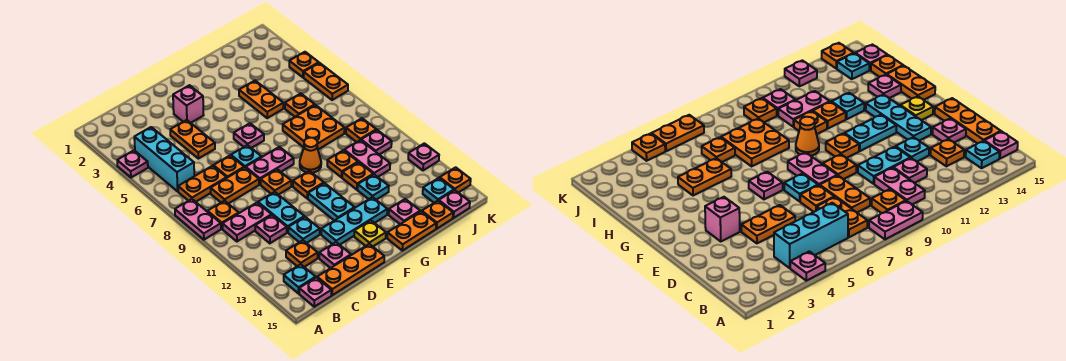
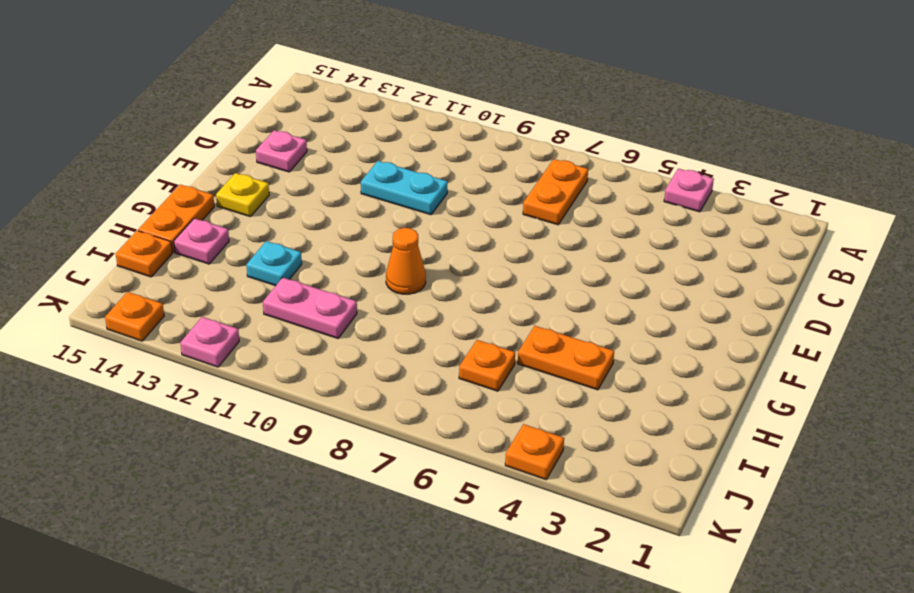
none -> pink 1x2 plate [175,199,221,240]
none -> cyan 1x3 brick [134,127,194,191]
none -> orange 1x1 plate [208,201,239,229]
none -> pink 1x2 plate [223,203,272,241]

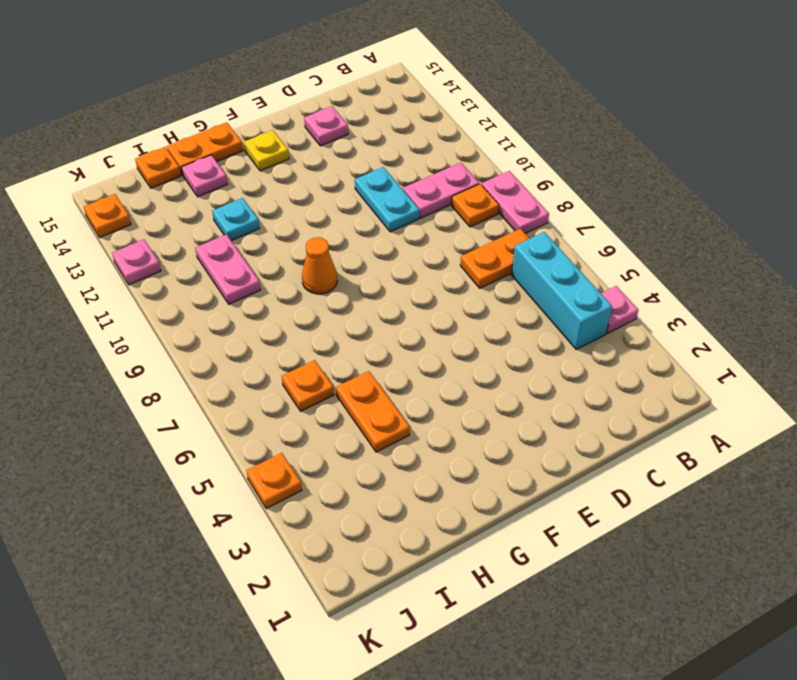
none -> cyan 1x1 plate [284,264,316,293]
none -> pink 1x1 plate [299,277,331,307]
none -> orange 1x2 plate [211,168,259,204]
none -> pink 1x1 plate [255,215,287,243]

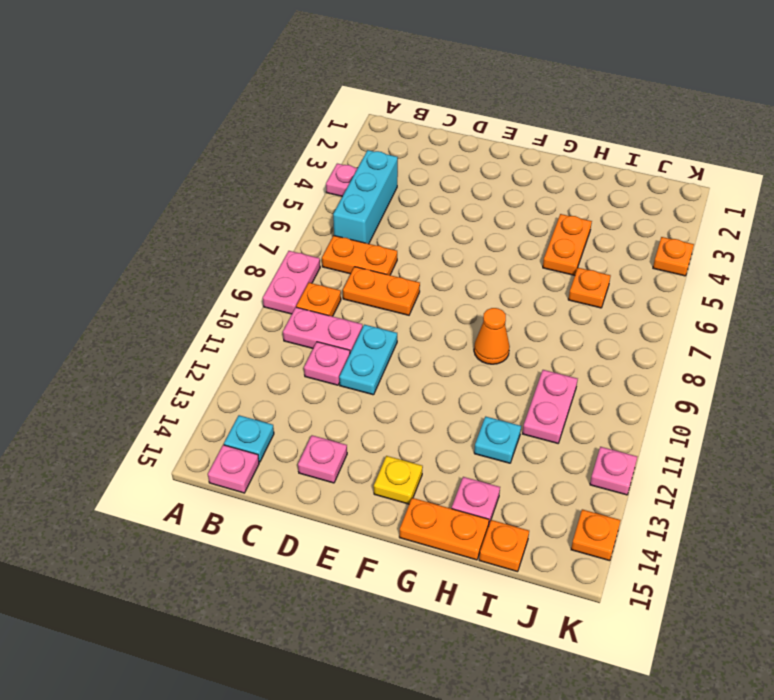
none -> orange 1x1 plate [286,240,318,267]
none -> orange 1x3 plate [317,244,384,295]
none -> orange 1x2 plate [170,120,215,159]
none -> orange 1x1 plate [214,156,244,178]

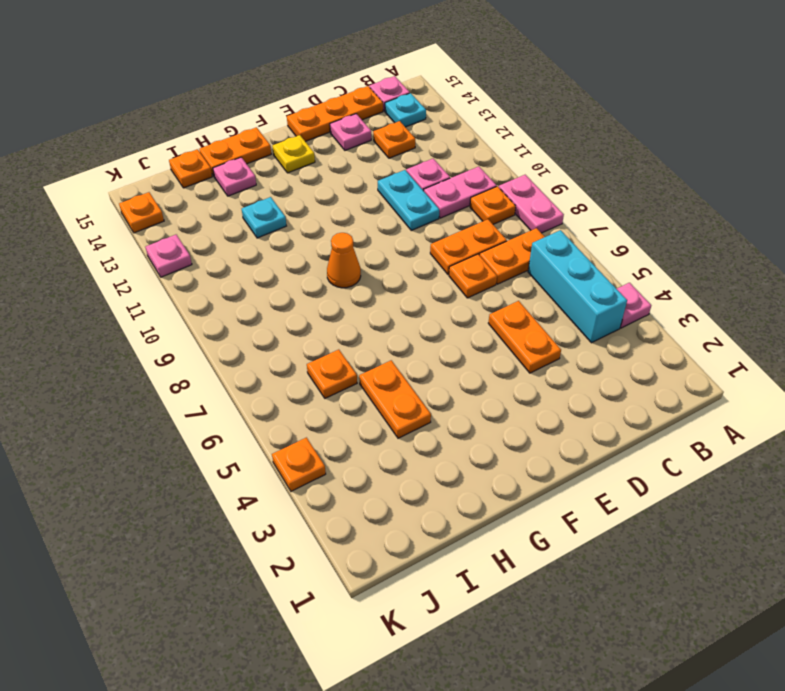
none -> cyan 1x1 plate [288,217,320,243]
none -> pink 1x1 brick [173,85,204,123]
none -> cyan 1x1 plate [231,145,261,168]
none -> pink 1x2 plate [246,147,294,184]

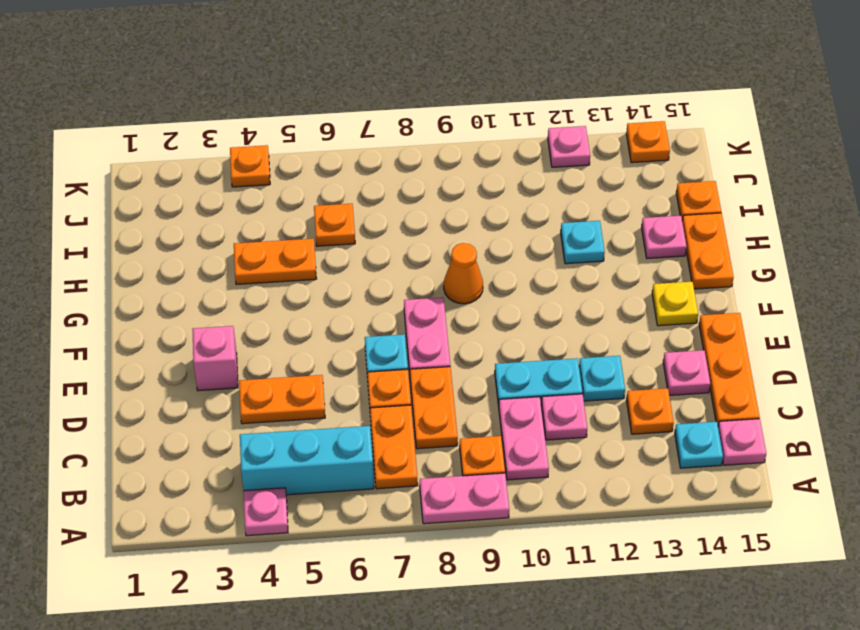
none -> orange 1x1 plate [261,169,291,195]
none -> cyan 1x3 plate [321,197,387,245]
none -> pink 1x1 plate [234,123,264,148]
none -> orange 1x1 plate [293,171,324,198]

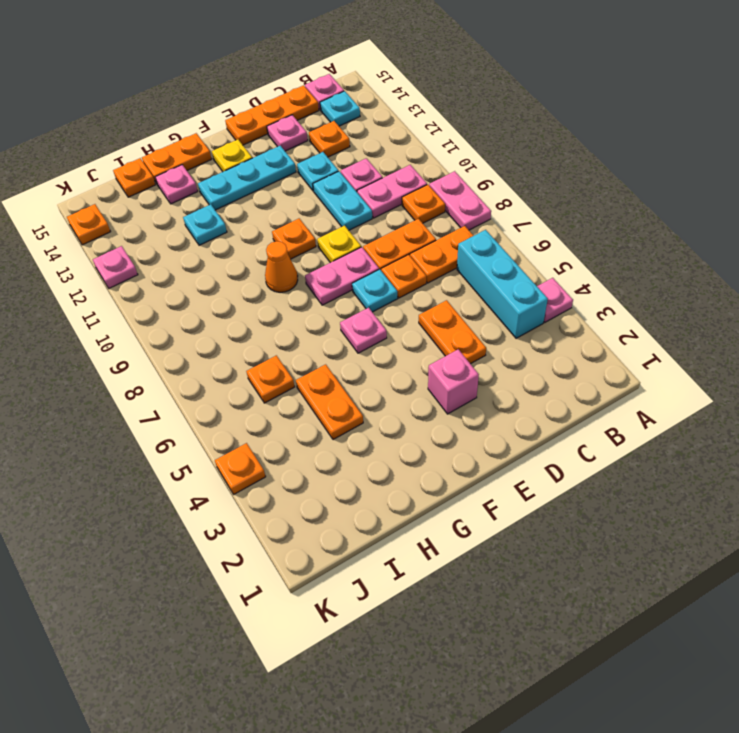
yellow 1x1 plate [317,226,361,263] -> orange 1x1 plate [261,169,291,195]
none -> cyan 1x2 plate [308,183,355,221]
none -> orange 2x2 plate [283,105,345,149]
none -> orange 1x1 plate [327,150,358,177]
none -> orange 1x1 plate [342,162,373,190]

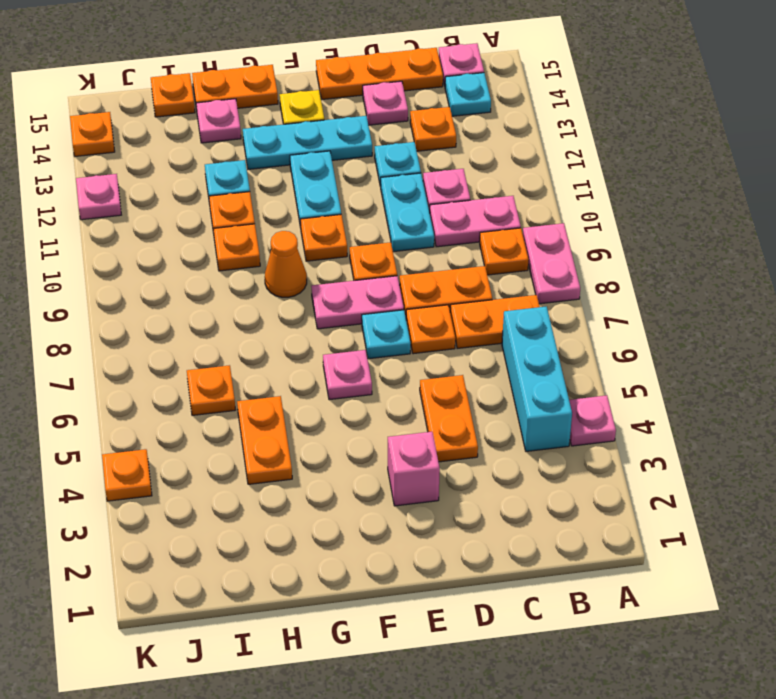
none -> orange 2x2 plate [283,105,345,149]
none -> pink 1x2 plate [344,140,390,177]
none -> orange 1x1 plate [346,118,376,142]
none -> pink 1x1 plate [361,130,392,155]

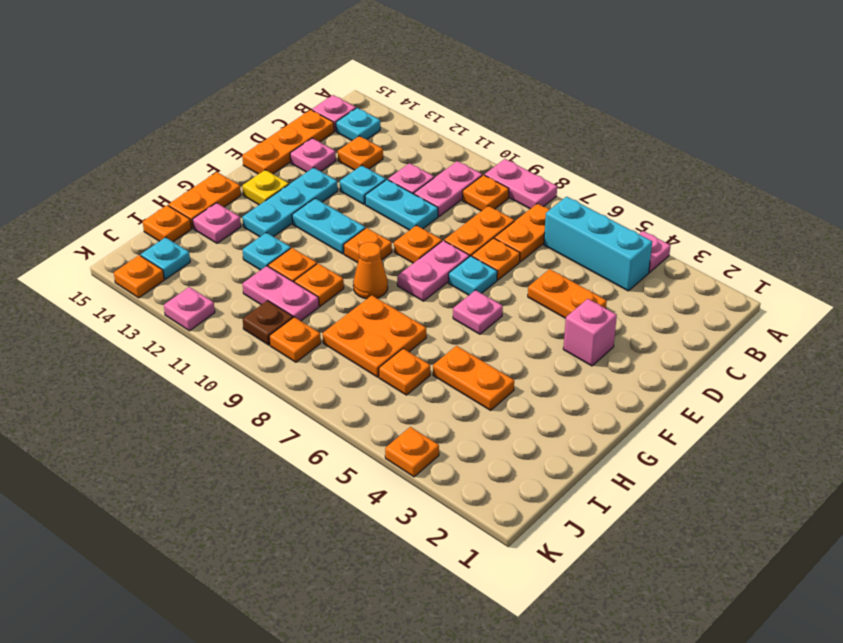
brown 1x1 plate [243,301,293,345] -> pink 1x1 plate [361,130,392,155]
none -> pink 1x1 plate [439,190,470,218]
none -> orange 1x2 plate [304,63,348,100]

